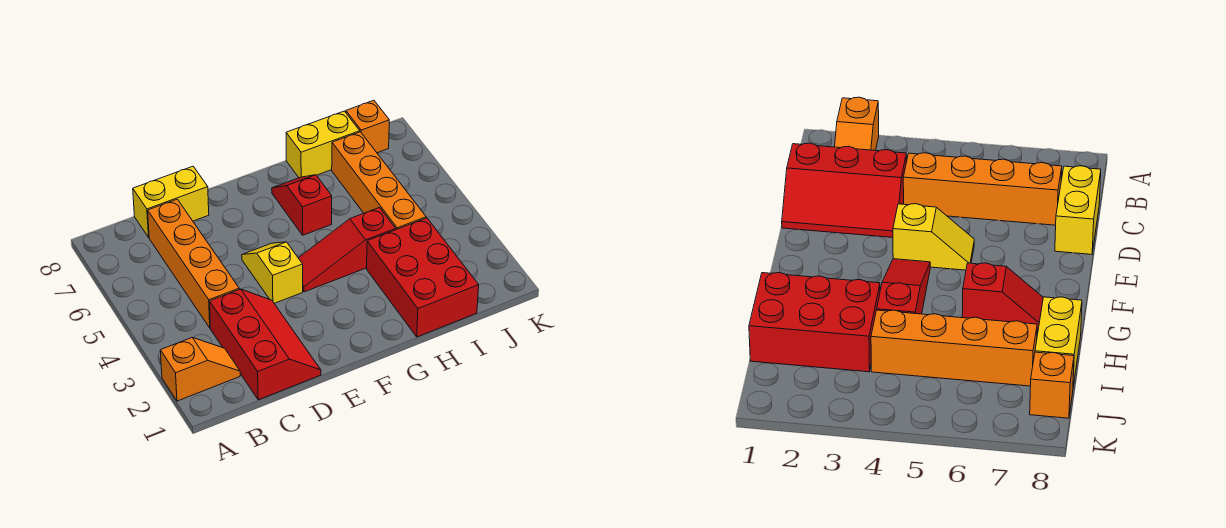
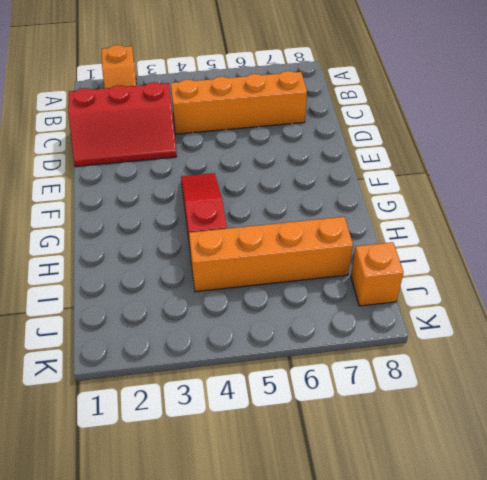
none -> yellow 1x2 brick [133,166,209,237]
none -> yellow 1x2 slope [242,242,303,303]

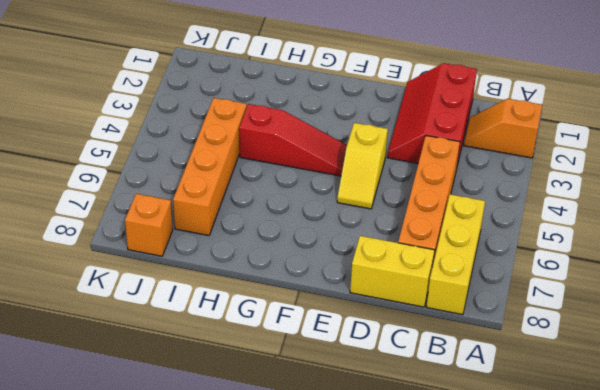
yellow 1x3 brick [426,194,485,315] -> none
none -> red 1x2 slope [272,175,332,235]
none -> red 2x3 brick [367,218,479,337]

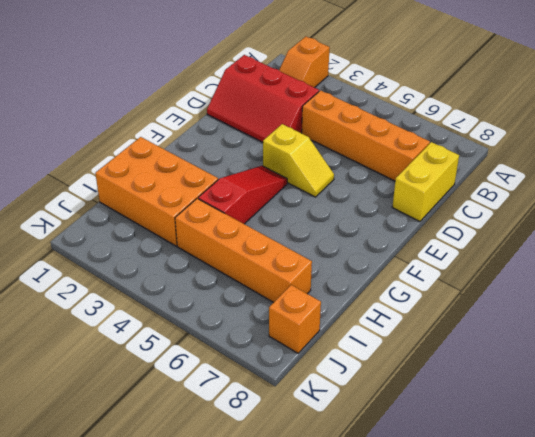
orange 2x3 brick [95,137,218,246] -> red 2x3 brick [367,218,479,337]
none -> red 1x2 slope [272,175,332,235]
none -> yellow 1x2 brick [286,111,360,178]

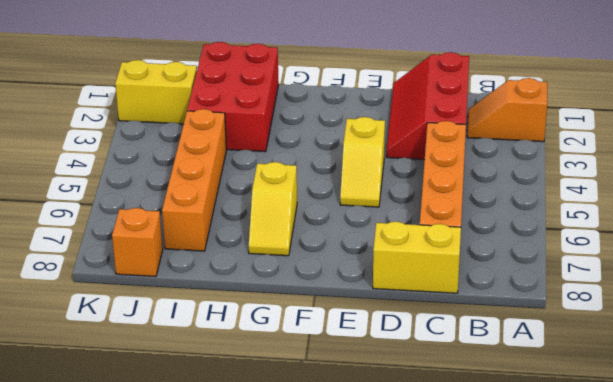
yellow 1x2 slope [249,162,297,256] -> red 1x2 slope [272,175,332,235]
yellow 1x2 brick [115,60,197,124] -> yellow 1x2 brick moved to [286,111,360,178]
none -> red 1x3 slope [299,208,396,292]

